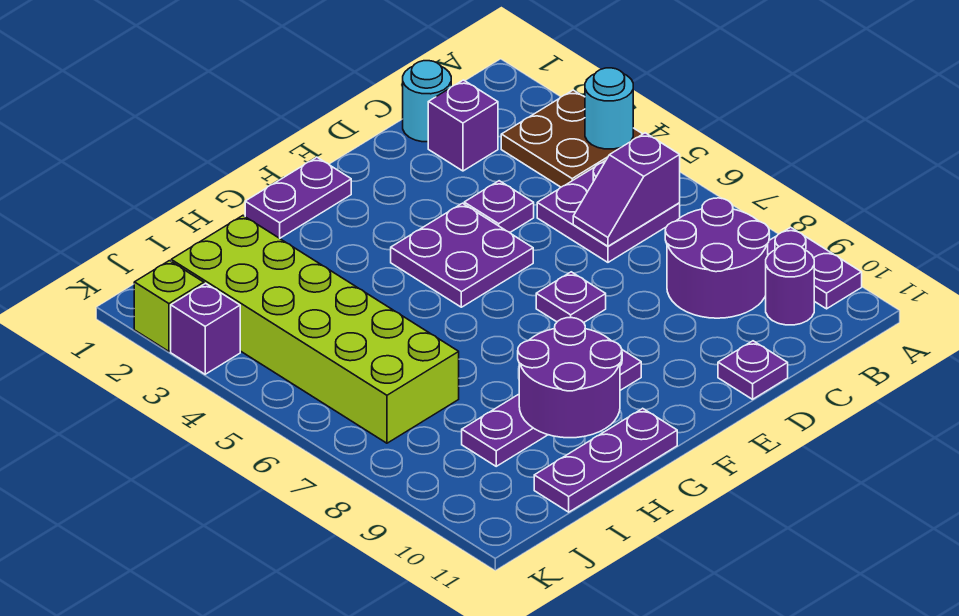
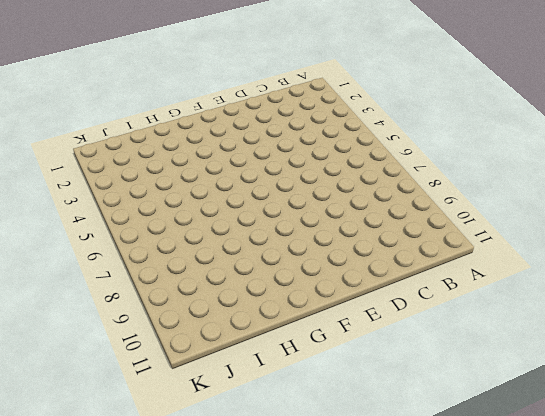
none -> brown 2x2 plate [501,90,642,187]
none -> purple 1x2 plate [768,227,862,309]
none -> purple 2x2 plate [537,160,680,262]

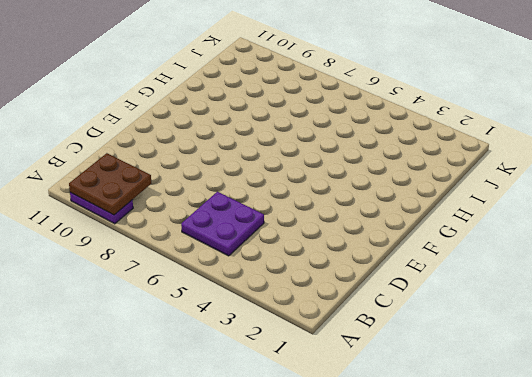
brown 2x2 plate [69,153,151,215] -> brown 2x2 plate moved to [501,90,642,187]
none -> purple 2x2 round brick [665,198,769,318]
none -> purple 1x1 round brick [766,244,814,325]
none -> cyan 1x1 round brick [403,61,451,142]

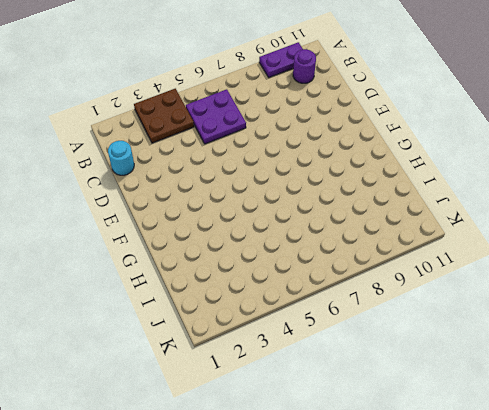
none -> purple 2x2 round brick [665,198,769,318]
none -> purple 1x1 brick [428,80,498,171]
none -> purple 1x1 plate [464,181,534,232]

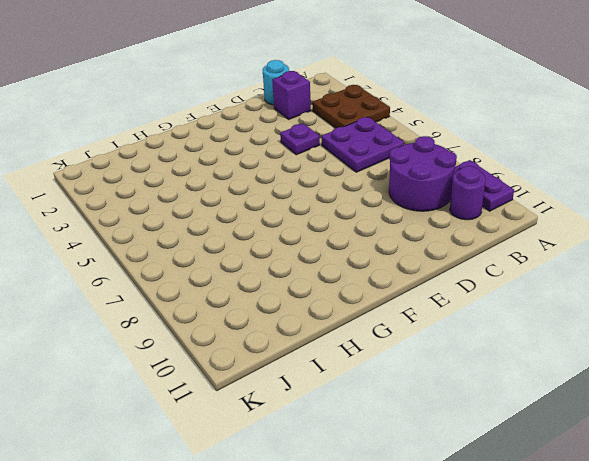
none -> purple 1x1 plate [718,341,788,399]
none -> purple 2x2 plate [391,203,533,307]
none -> purple 1x1 plate [536,272,606,323]

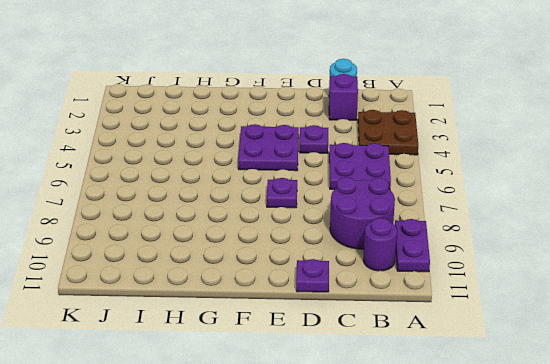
none -> purple 1x2 plate [245,157,351,238]
none -> purple 1x4 plate [462,350,641,466]
none -> purple 1x3 plate [534,408,677,512]

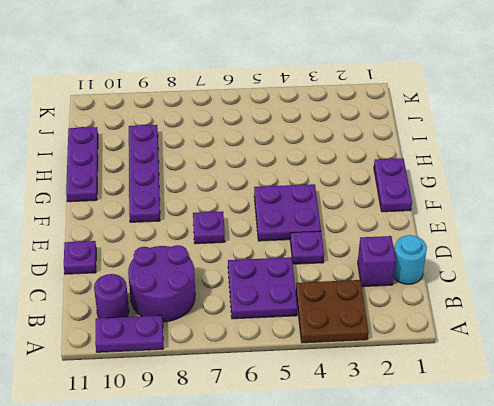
none -> lime 2x6 brick [171,216,459,443]
none -> lime 1x1 brick [134,261,204,351]
none -> purple 1x1 brick [171,283,240,374]

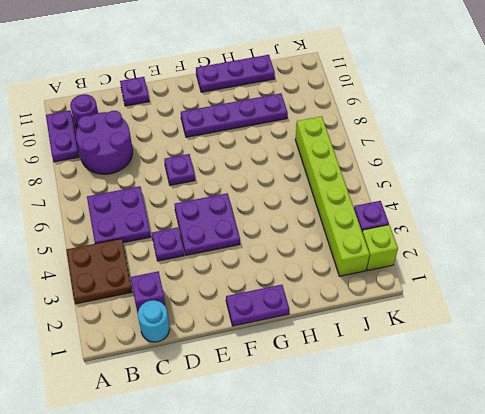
lime 1x6 brick [295,116,370,276] -> lime 2x6 brick [171,216,459,443]
none -> cyan 1x1 round brick [585,68,633,149]
none -> purple 1x2 slope [573,133,680,246]
none -> purple 2x2 round brick [518,318,622,438]

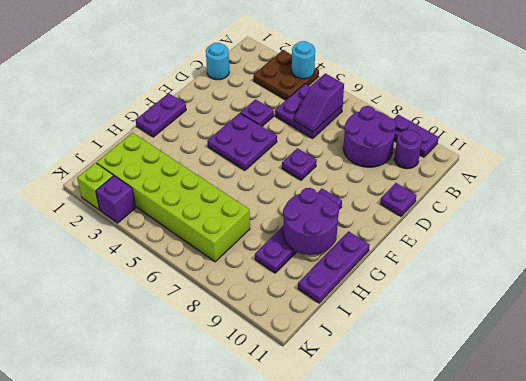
none -> purple 1x1 brick [428,80,498,171]

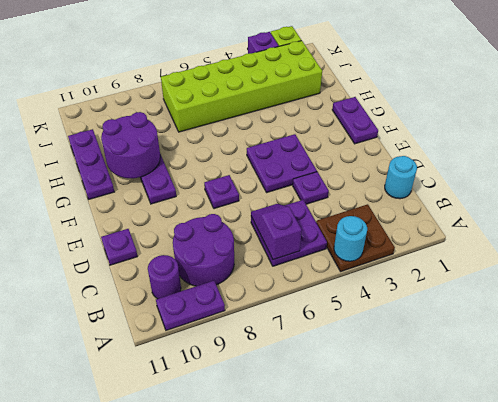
none -> purple 1x1 brick [428,80,498,171]

